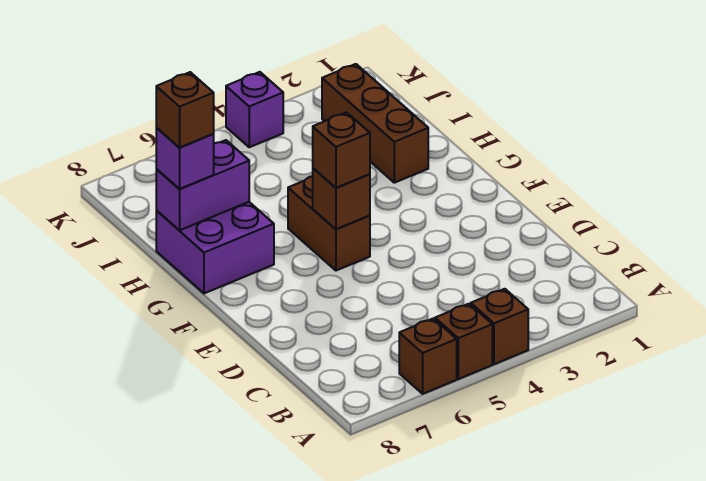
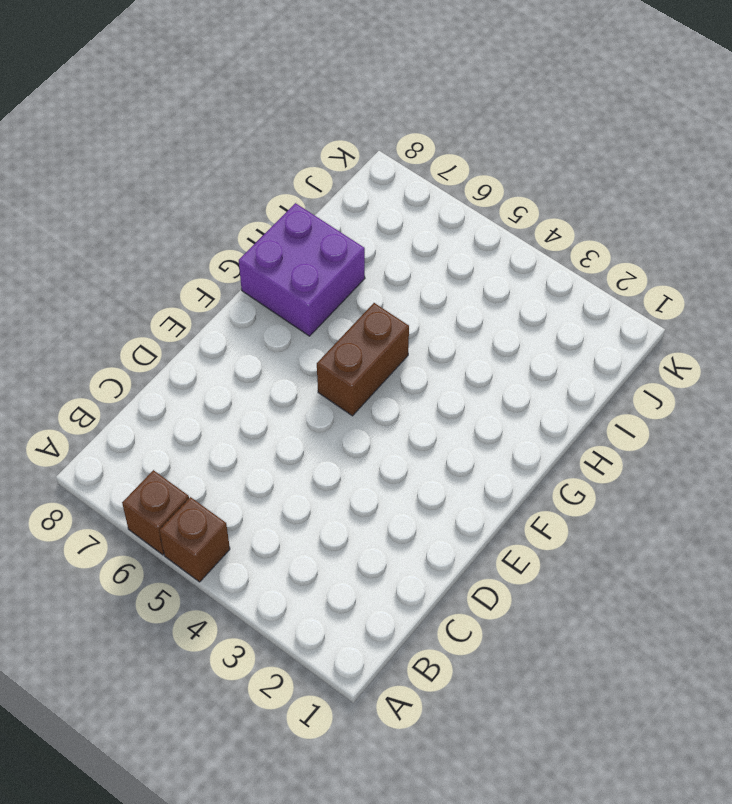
none -> brown 1x1 brick [471,289,528,364]
none -> brown 1x3 brick [322,64,428,183]
none -> purple 1x1 brick [226,72,283,147]

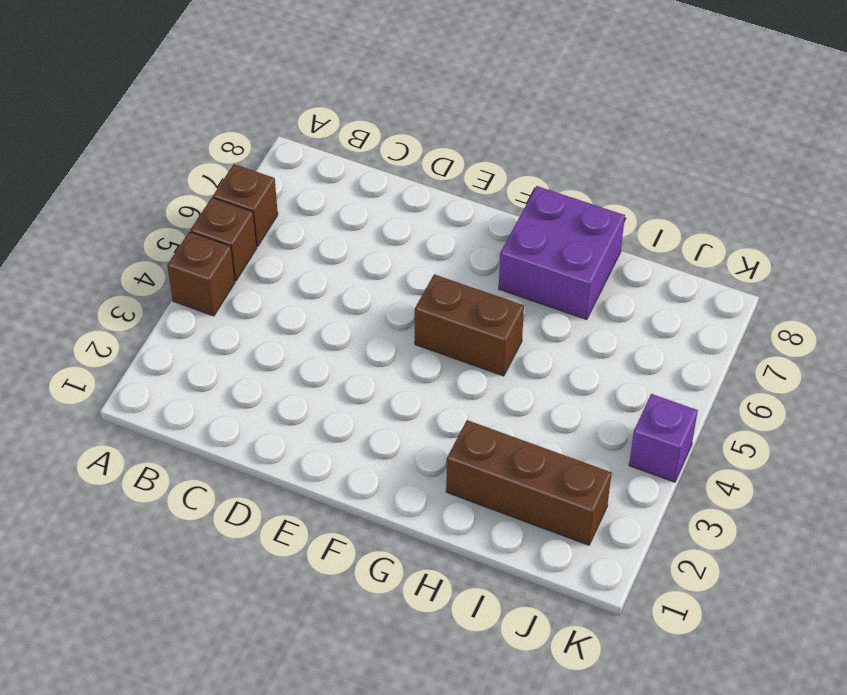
none -> brown 1x1 brick [313,168,370,229]
none -> purple 1x2 brick [156,140,249,230]
none -> brown 1x1 brick [313,112,370,188]

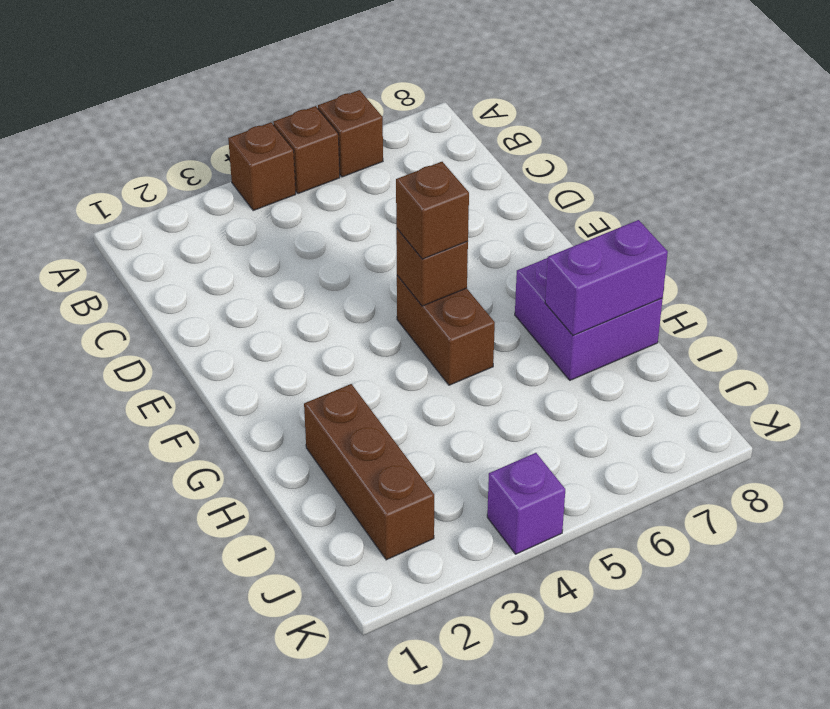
none -> purple 1x1 brick [156,128,214,189]
none -> brown 1x1 brick [156,72,214,147]

